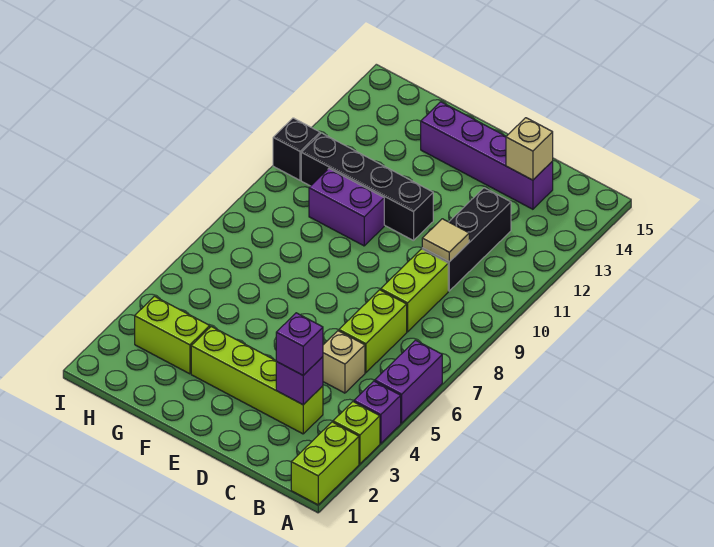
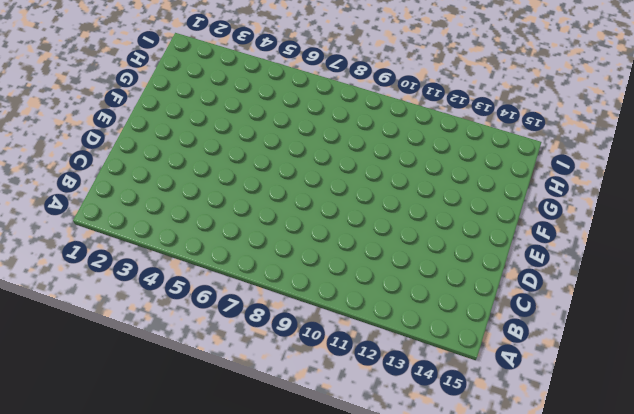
none -> lime 1x2 brick [291,422,359,505]
none -> lime 1x1 brick [333,402,380,464]
none -> purple 1x1 brick [354,381,401,444]

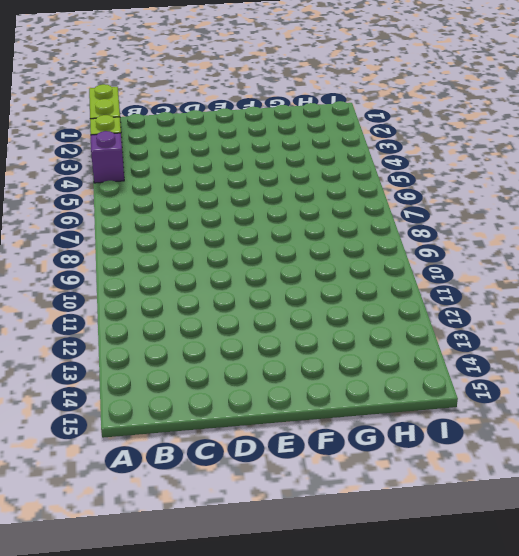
none -> purple 1x2 brick [375,340,442,423]
none -> lime 1x4 brick [191,326,323,434]
none -> tan 1x1 brick [323,331,365,393]

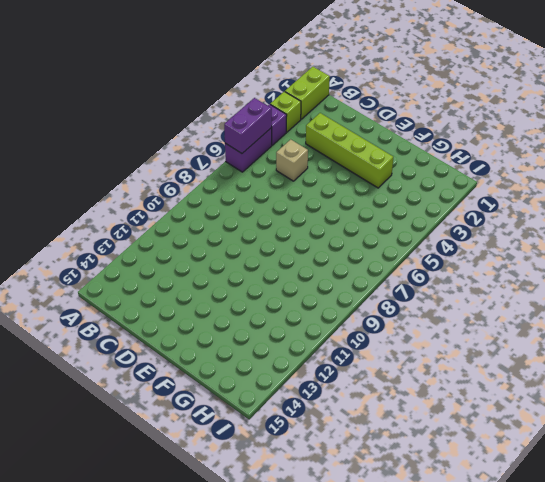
purple 1x2 brick [224,98,272,153] -> purple 1x2 brick turned to [309,169,384,246]
none -> lime 1x2 brick [339,290,407,373]
none -> lime 1x2 brick [381,249,448,332]
none -> black 1x3 brick [422,188,511,291]

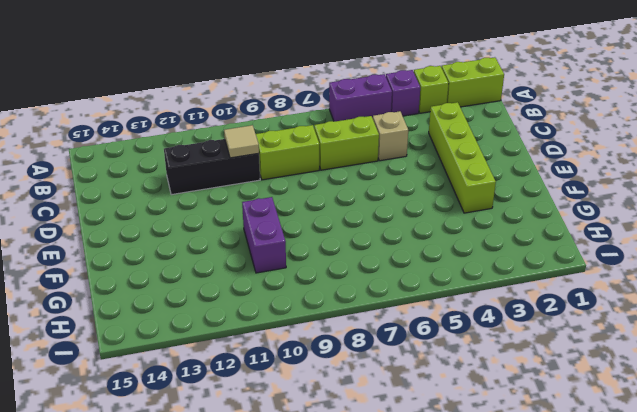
none -> purple 1x4 brick [421,102,553,209]
none -> black 1x4 brick [301,133,433,241]
none -> lime 1x2 brick [135,296,210,374]

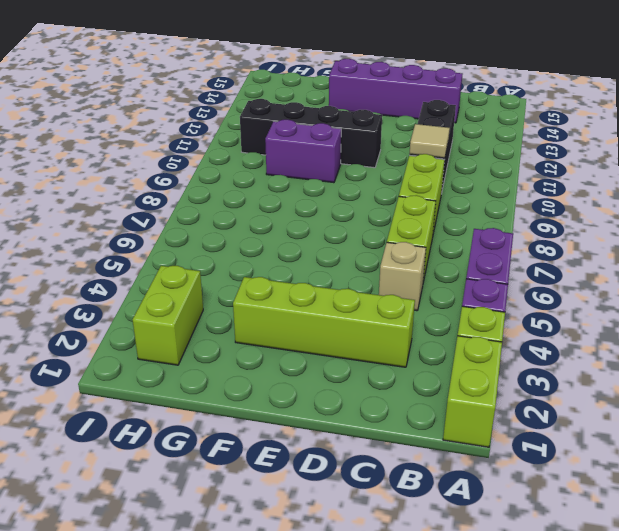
lime 1x2 brick [132,266,203,365] -> lime 1x2 brick turned to [135,296,210,374]
none -> black 1x1 brick [273,118,320,180]
none -> purple 1x1 brick [276,357,323,405]
none -> tan 1x1 brick [506,118,553,180]

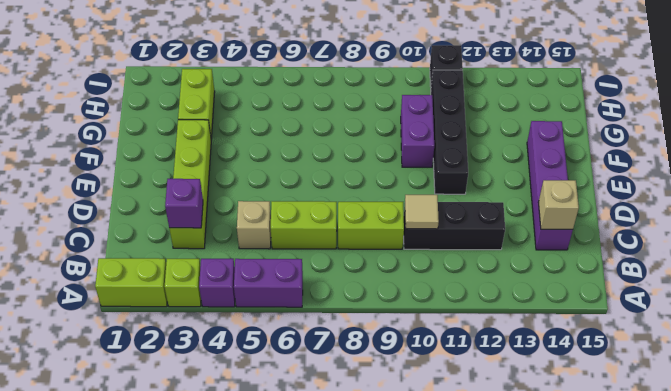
none -> purple 1x1 brick [276,313,323,375]

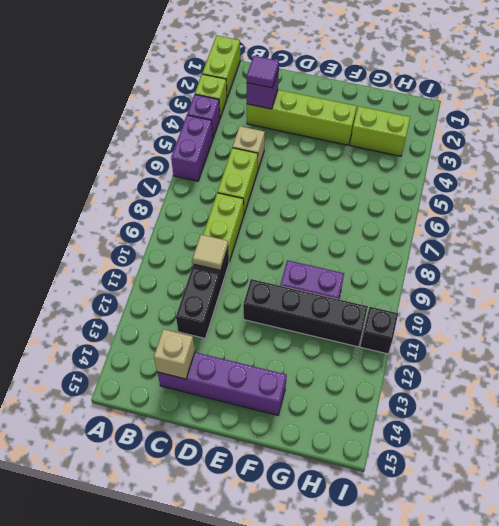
purple 1x1 tile [247,56,279,88] -> purple 1x1 brick [276,313,323,375]

